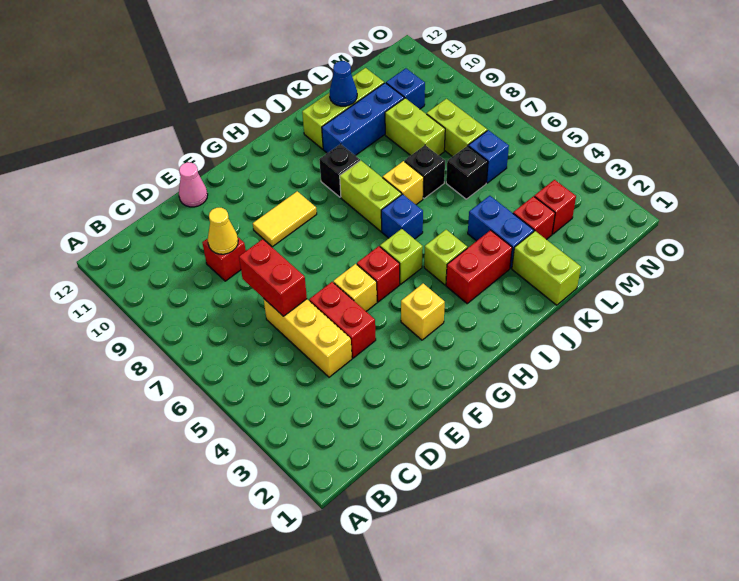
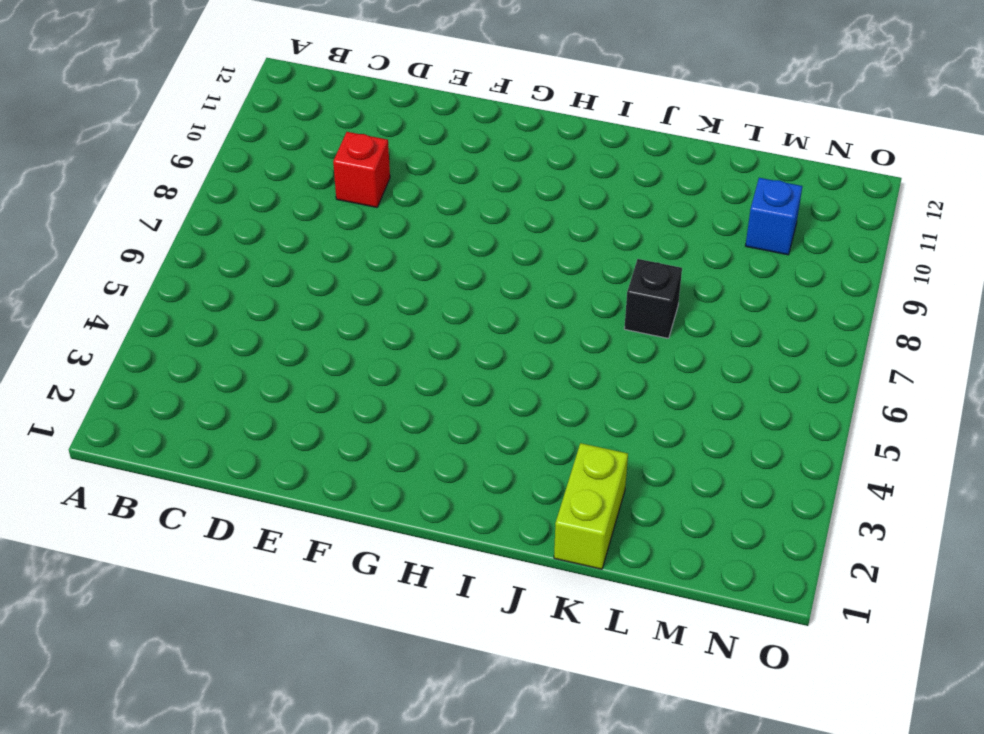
none -> yellow 1x3 brick [263,298,352,377]
none -> red 1x2 brick [309,282,376,358]
none -> pink 1x1 cone [179,162,208,207]
none -> yellow 1x1 brick [333,264,377,311]

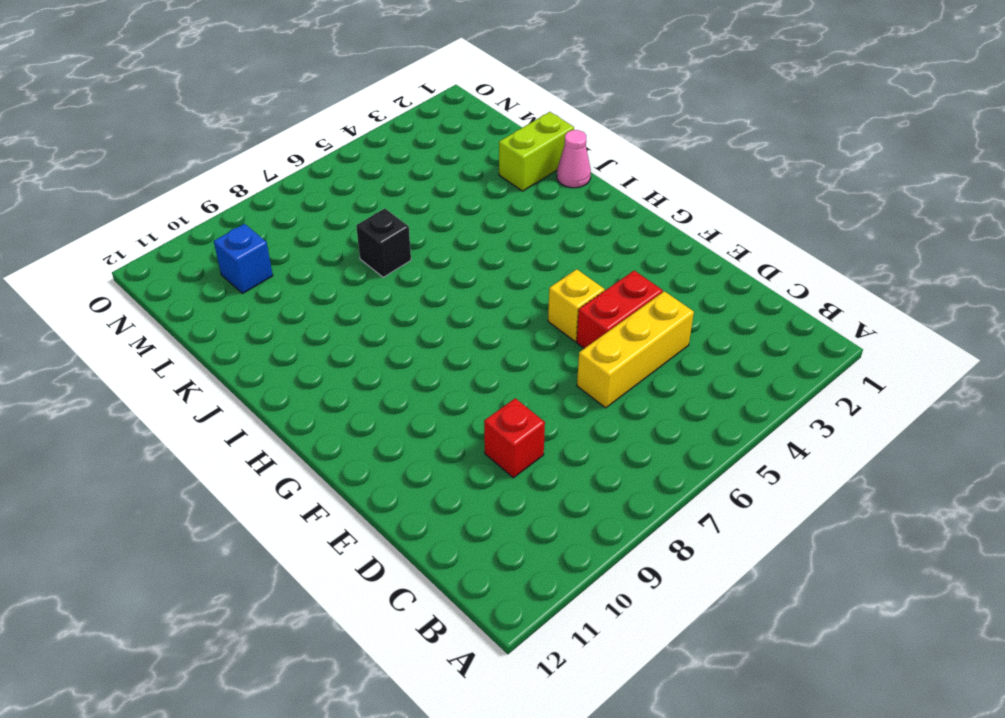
pink 1x1 cone [557,130,591,188] -> pink 1x1 cone moved to [179,162,208,207]
none -> yellow 1x2 tile [253,191,317,247]
none -> yellow 1x1 brick [401,284,445,340]
none -> red 1x1 brick [357,246,400,302]
none -> lime 1x1 brick [380,229,423,284]

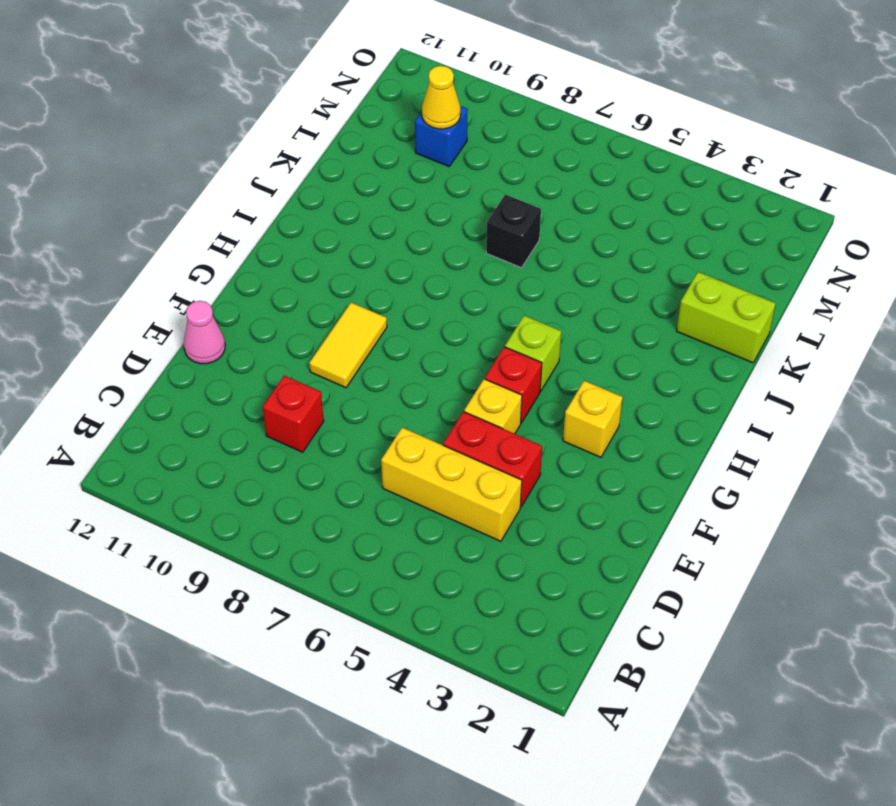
yellow 1x1 cone [422,66,461,129] -> yellow 1x1 cone moved to [208,208,238,254]
none -> red 1x2 brick [446,230,512,303]
none -> lime 1x1 brick [424,230,467,285]
none -> blue 1x1 brick [381,194,423,239]
none -> lime 1x2 brick [340,161,402,231]

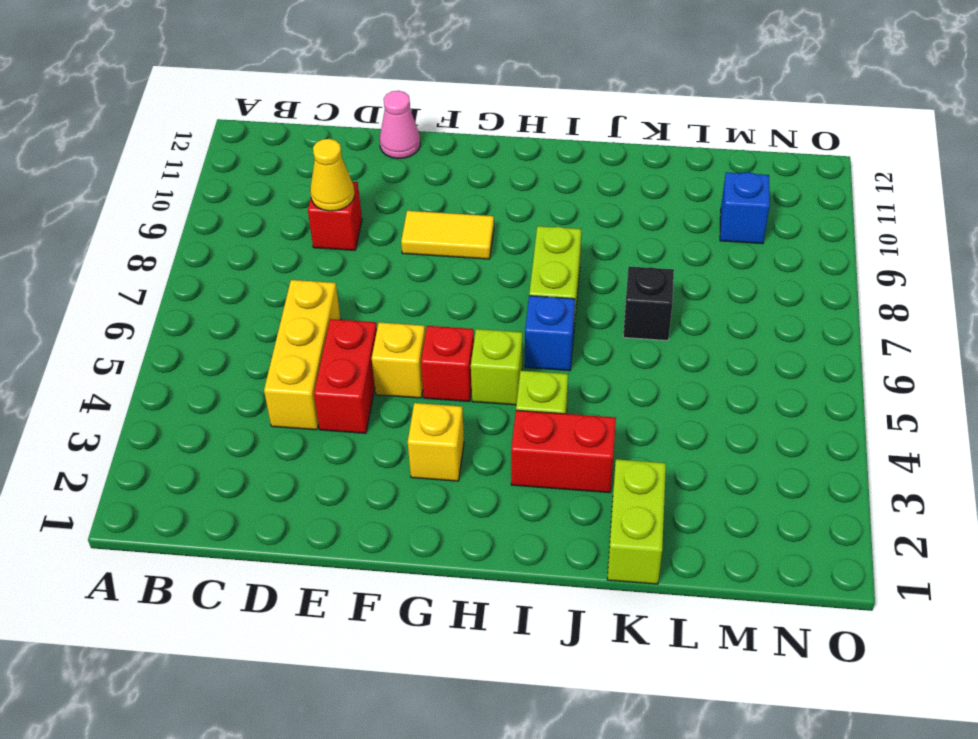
none -> black 1x1 brick [319,144,360,197]
none -> yellow 1x1 brick [383,161,424,205]
none -> blue 1x3 brick [322,83,404,156]
none -> lime 1x3 brick [302,68,384,149]

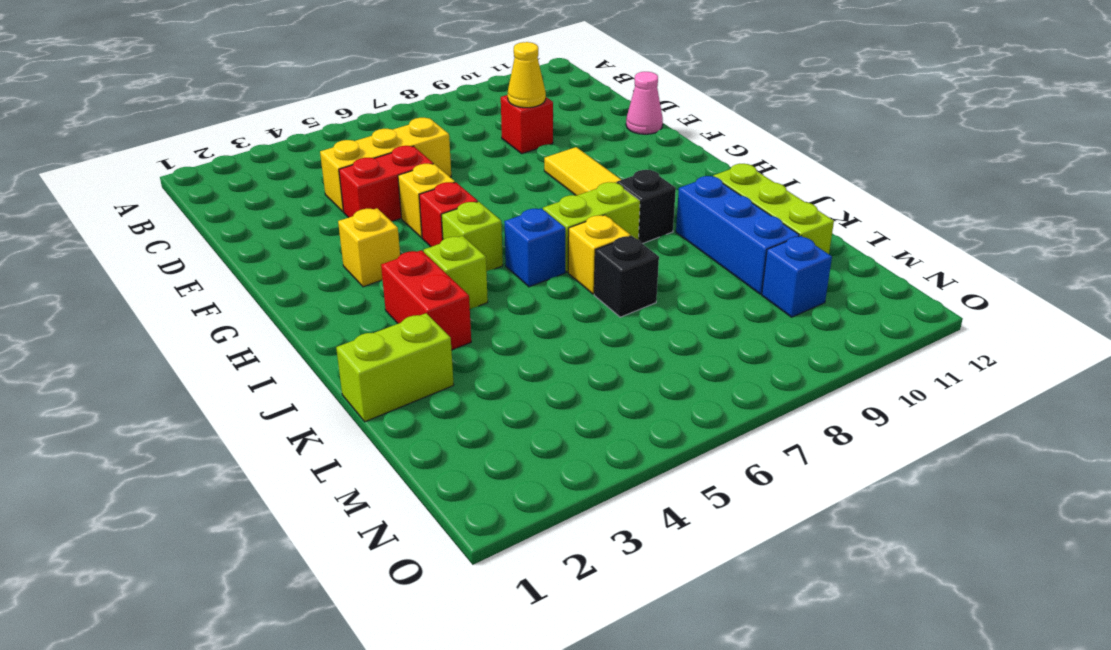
none -> blue 1x2 brick [468,196,534,268]
none -> red 1x1 brick [513,196,555,240]
none -> black 1x1 brick [446,146,488,199]
none -> lime 1x2 brick [385,98,445,155]

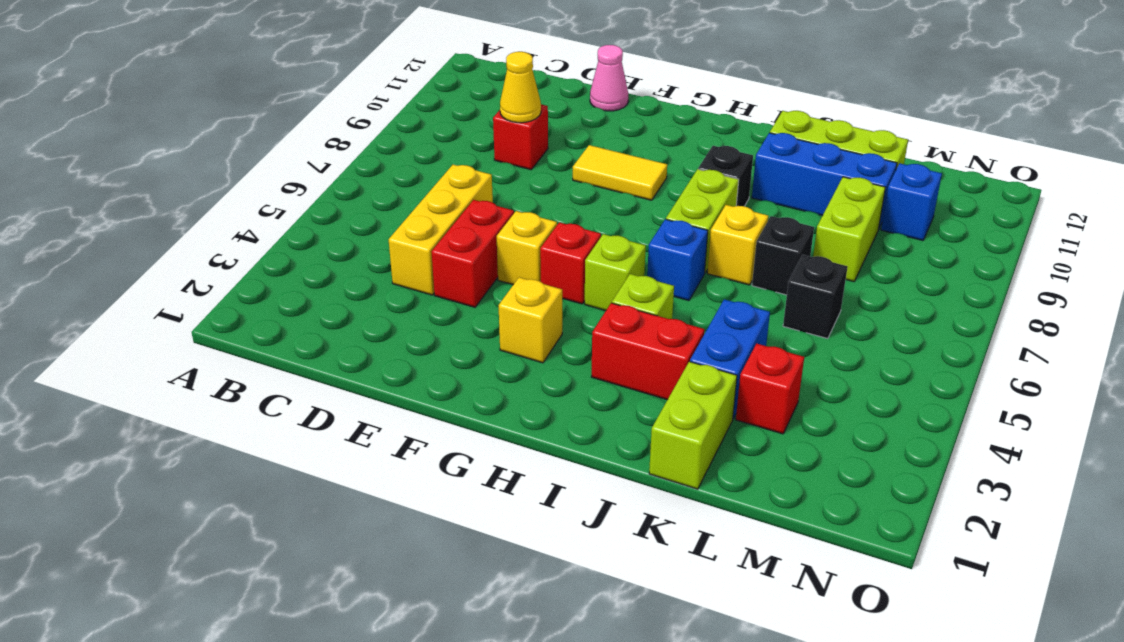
none -> red 1x1 brick [534,180,576,234]
none -> blue 1x1 brick [468,130,509,183]
none -> lime 1x2 brick [427,99,487,157]
none -> red 1x2 brick [239,239,307,316]

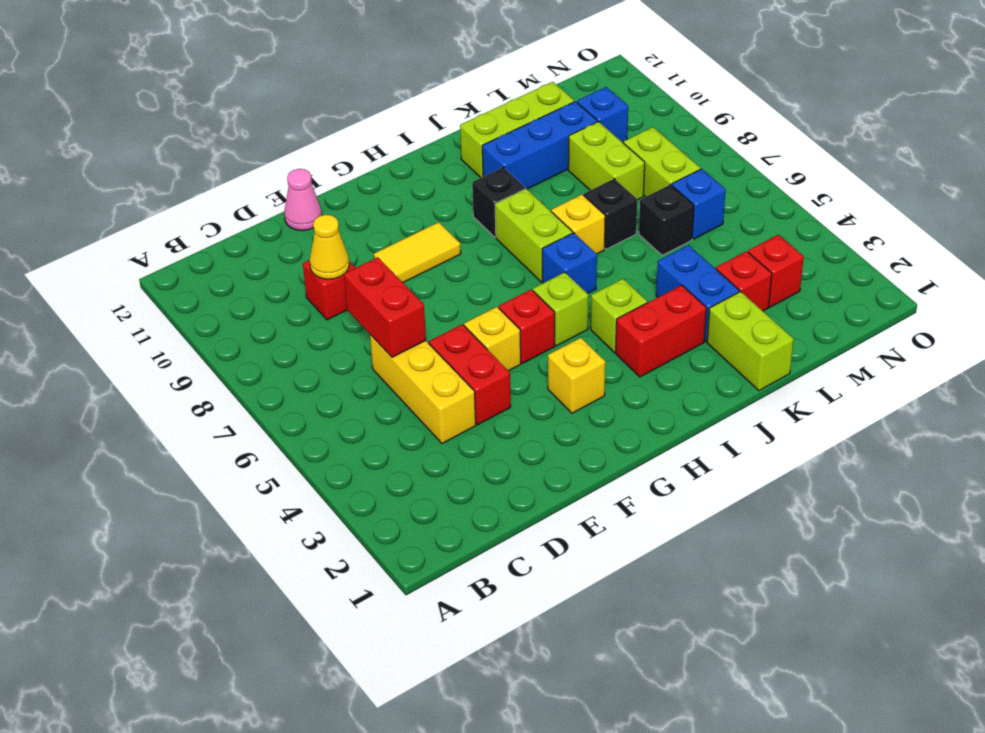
none -> blue 1x1 cone [330,61,357,106]

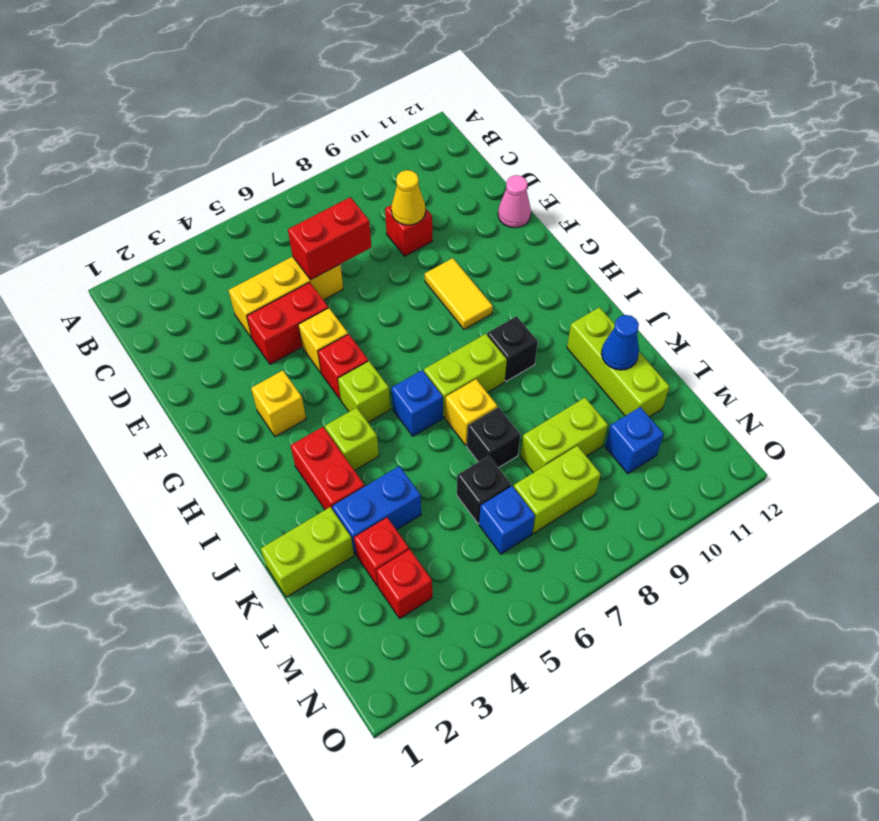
none -> blue 1x3 brick [322,83,404,156]

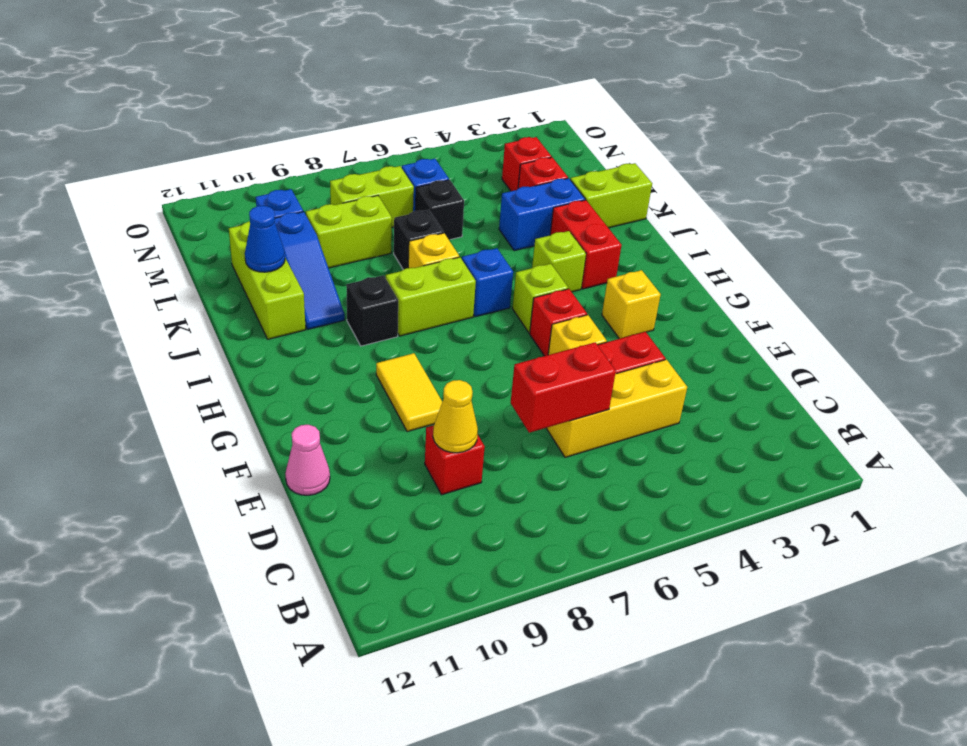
blue 1x3 slope [275,212,345,329] -> blue 1x3 brick [322,83,404,156]

